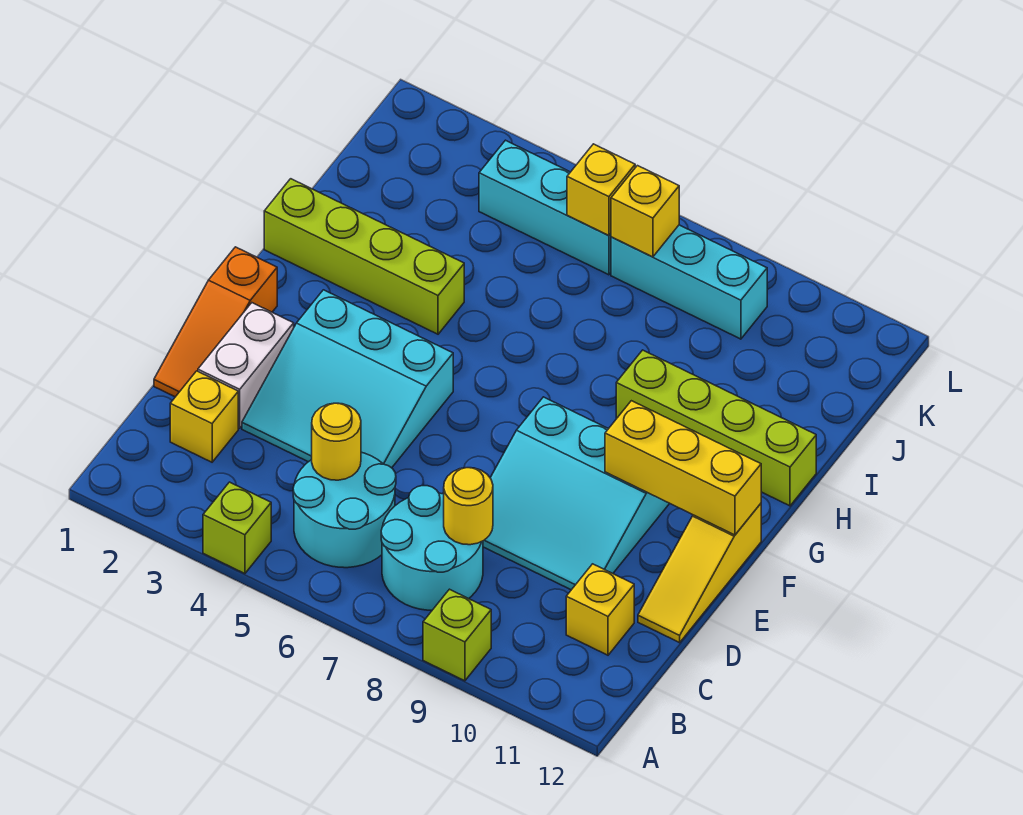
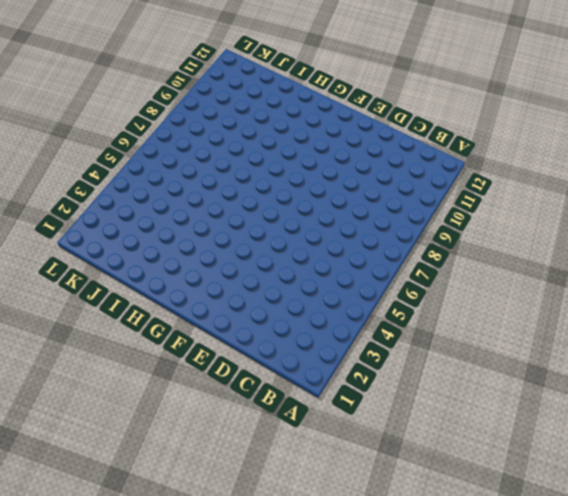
none -> lime 1x1 brick [203,482,271,574]
none -> lime 1x1 brick [423,589,491,681]
none -> cyan 2x2 round brick [293,452,396,568]

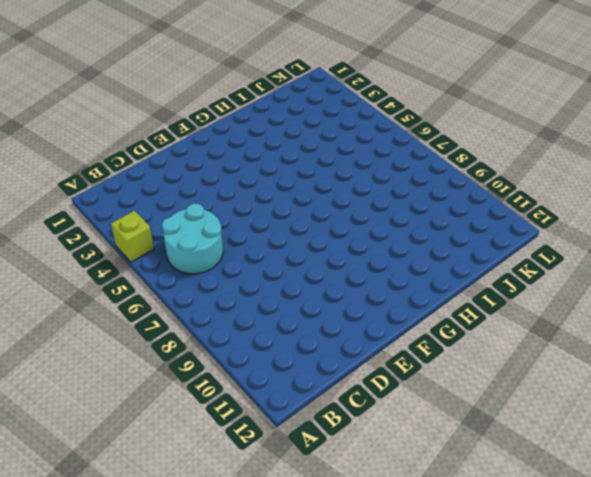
none -> lime 1x1 brick [423,589,491,681]
none -> cyan 2x2 round brick [381,486,483,610]
none -> yellow 1x1 brick [170,371,238,462]

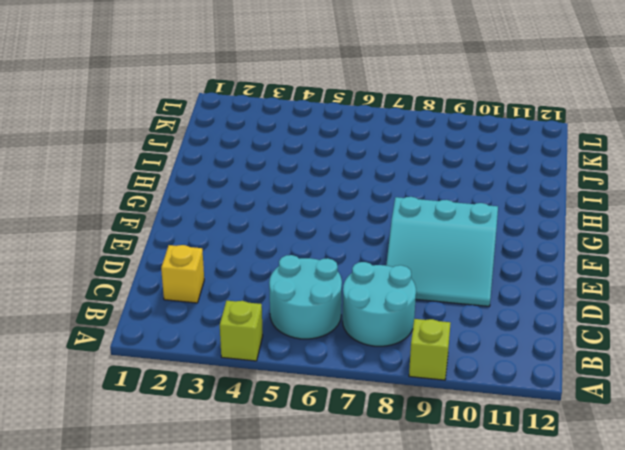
none -> yellow 1x1 brick [566,564,634,655]
none -> orange 1x3 slope [154,247,277,397]
none -> white 1x2 brick [198,303,294,428]

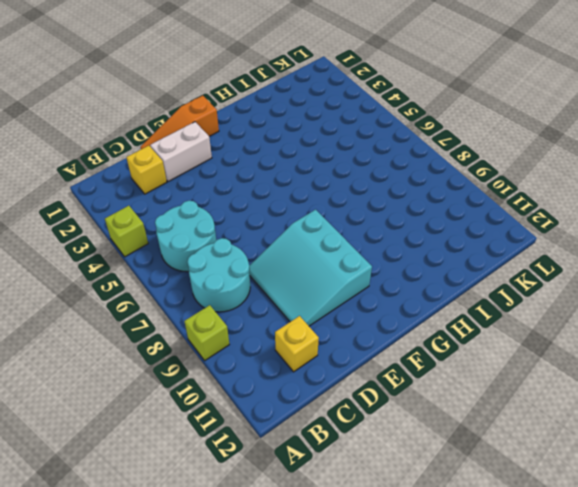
none -> cyan 3x3 slope [242,290,453,468]
none -> yellow 1x3 slope [638,504,761,643]
none -> lime 1x4 brick [264,179,464,334]

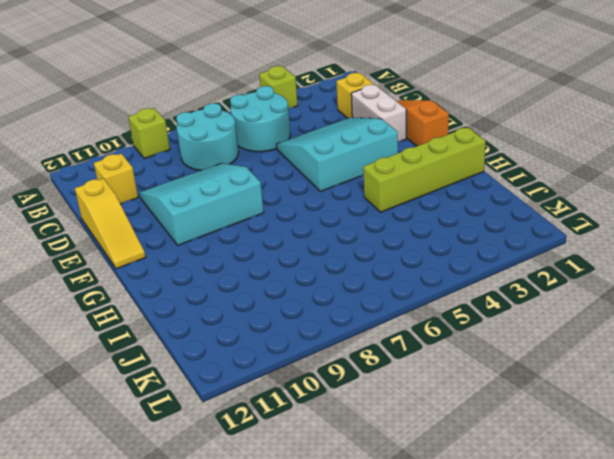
yellow 1x3 slope [75,178,146,269] -> yellow 1x3 slope turned to [638,504,761,643]
none -> lime 1x4 brick [616,350,816,506]
none -> cyan 1x3 brick [479,140,611,275]
none -> cyan 1x3 brick [611,225,767,339]

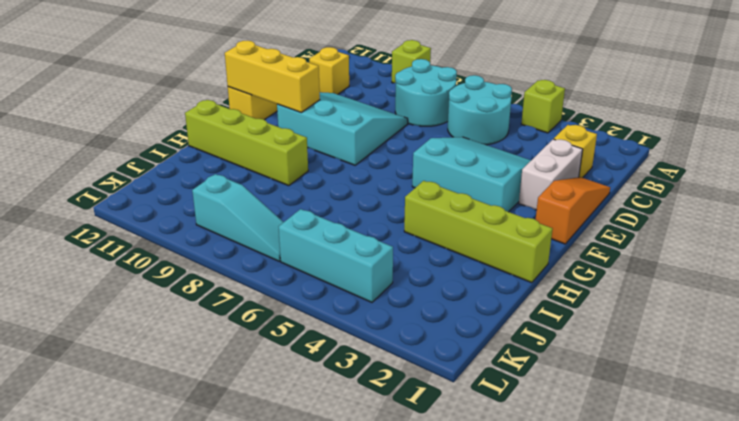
cyan 1x3 slope [192,174,284,261] -> cyan 1x3 brick [611,225,767,339]
none -> yellow 1x1 round brick [312,403,361,480]
none -> yellow 1x1 round brick [444,468,493,545]
none -> yellow 1x1 brick [567,144,635,235]

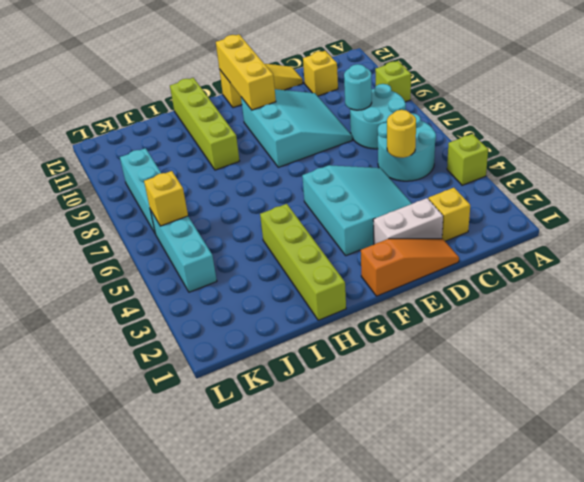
cyan 1x1 round brick [344,64,372,110] -> yellow 1x1 round brick [444,468,493,545]
none -> yellow 1x1 brick [611,166,679,257]

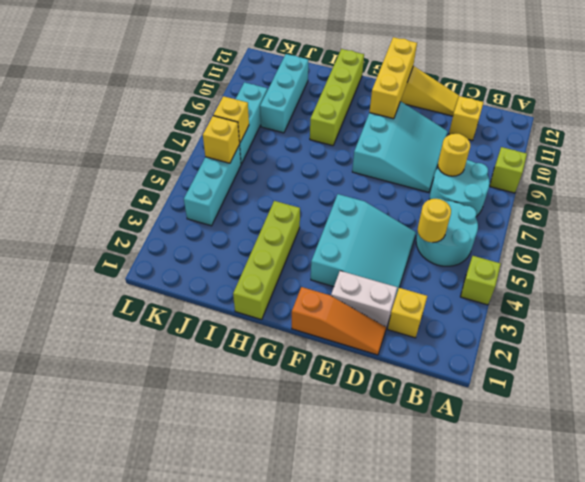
cyan 1x3 brick [260,54,308,133] -> none

